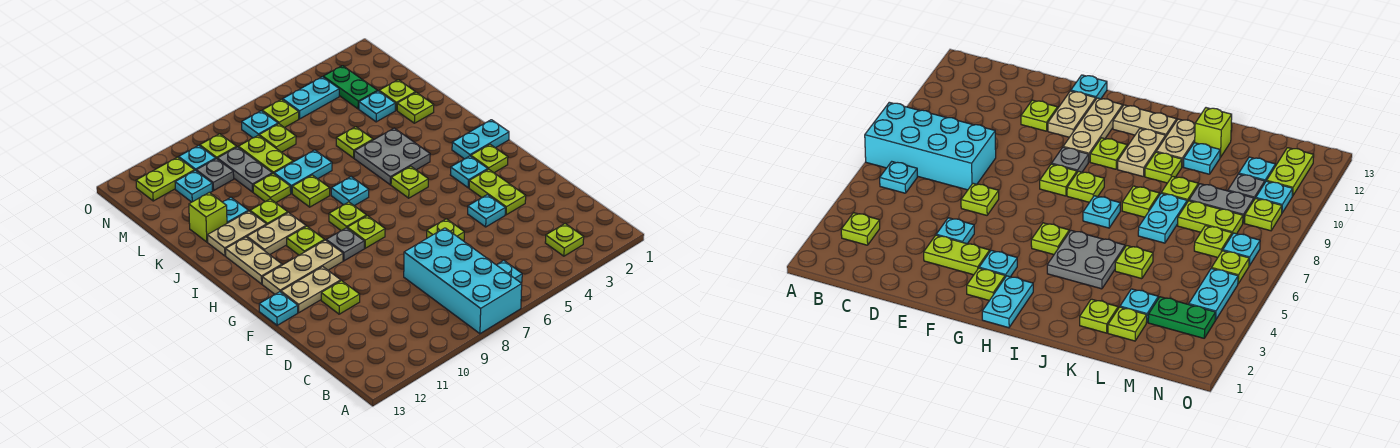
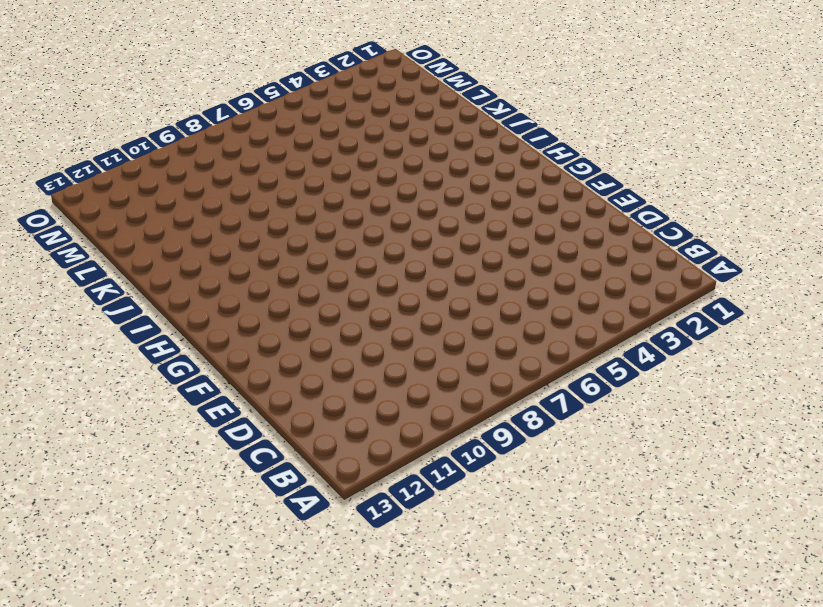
none -> cyan 2x4 brick [404,228,522,334]
none -> lime 1x1 plate [545,224,584,256]
none -> cyan 1x1 plate [497,260,522,283]
none -> lime 1x2 plate [469,169,526,215]

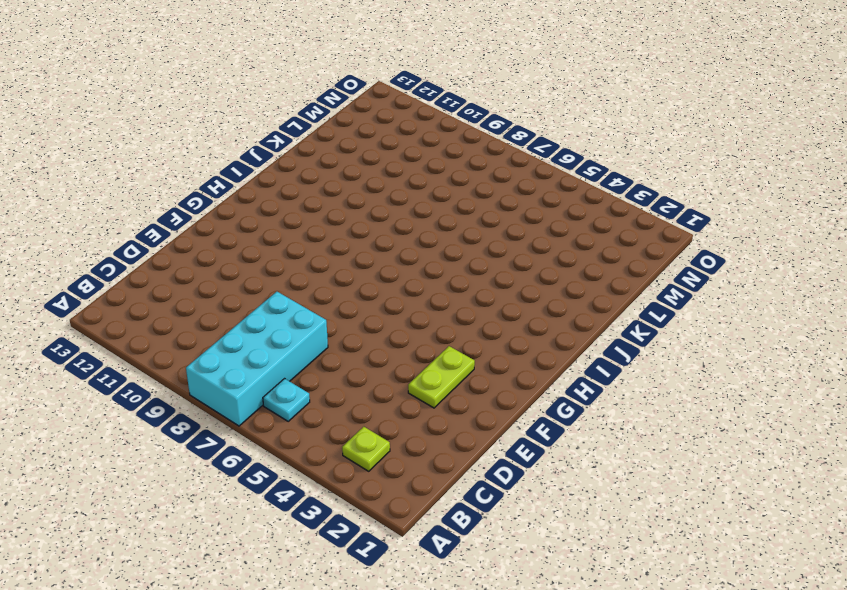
none -> cyan 1x1 plate [468,195,505,227]
none -> lime 1x1 plate [427,219,464,240]
none -> lime 1x1 plate [321,281,360,314]
none -> tan 1x2 plate [281,267,341,313]

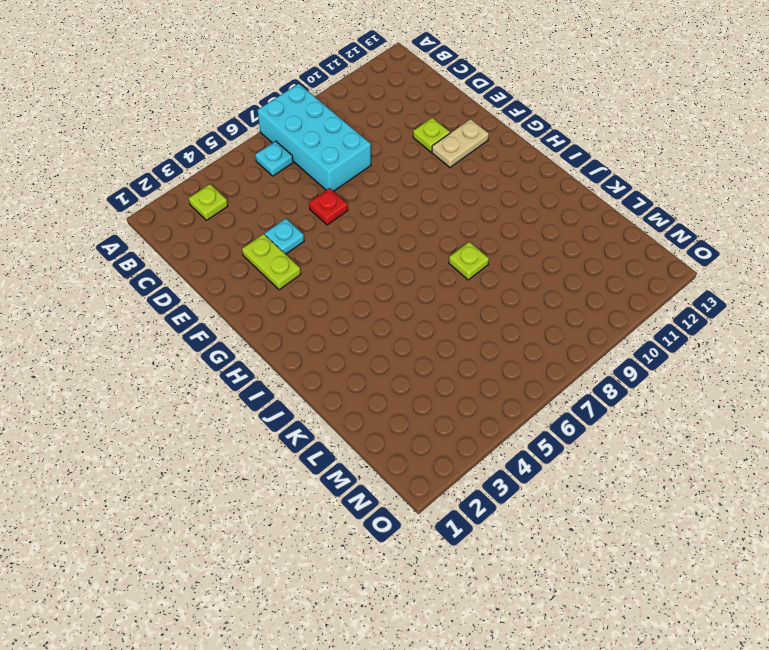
red 1x1 plate [309,188,348,225] -> lime 1x1 plate [427,219,464,240]
none -> cyan 1x1 plate [259,292,298,325]
none -> lime 1x1 plate [471,144,508,173]
none -> cyan 1x1 plate [450,156,488,188]
none -> lime 1x1 plate [347,216,385,248]

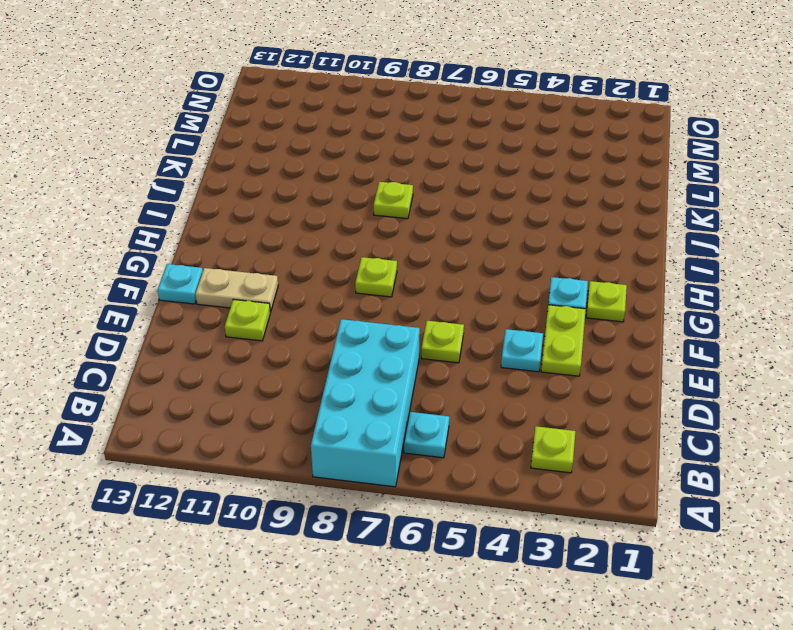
none -> grey 1x1 plate [326,228,364,261]
none -> tan 1x3 plate [262,240,343,294]
none -> cyan 1x2 plate [452,120,509,159]
none -> lime 1x1 plate [391,166,428,198]

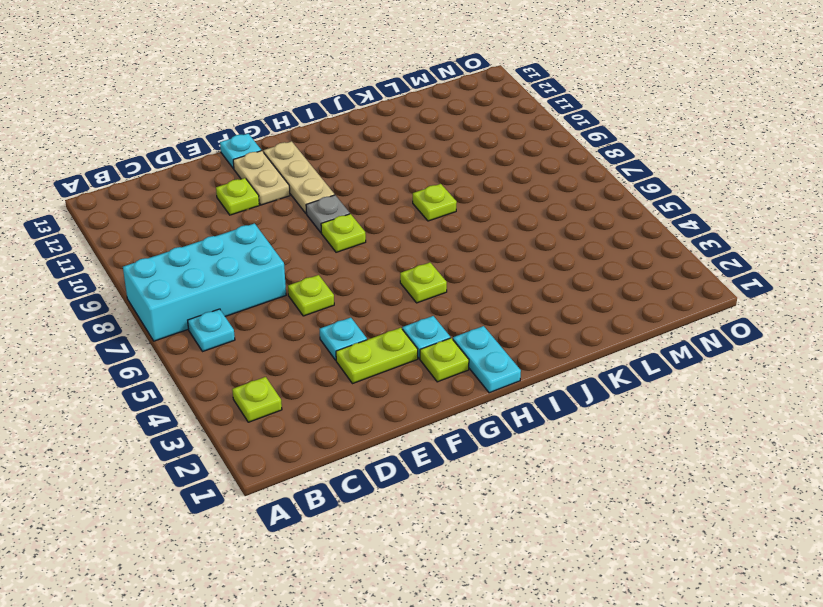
none -> lime 1x1 plate [329,202,366,231]
none -> lime 1x1 plate [287,226,324,255]
none -> tan 1x2 plate [226,237,282,284]
none -> grey 2x2 plate [354,128,430,185]

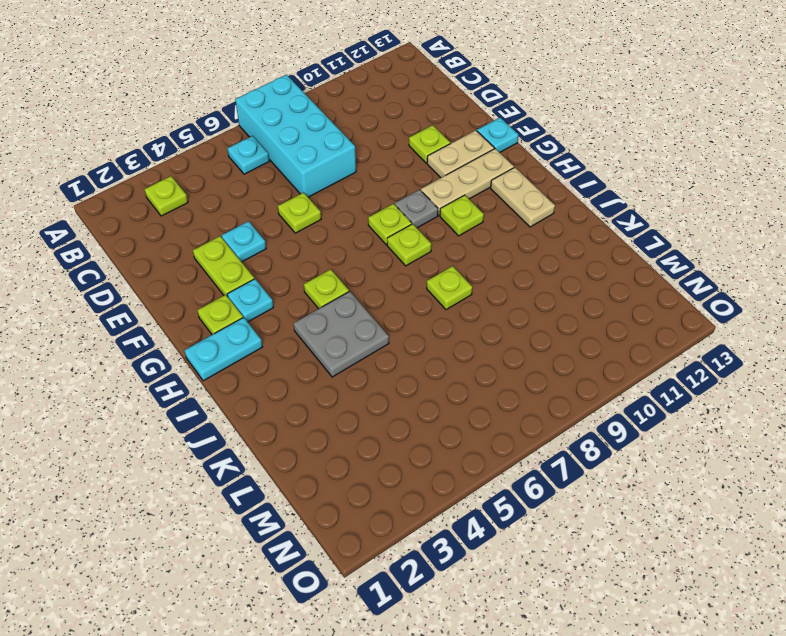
none -> cyan 1x1 plate [331,177,369,206]
none -> tan 1x2 plate [247,212,306,255]
none -> lime 1x1 plate [250,199,288,225]
none -> tan 1x2 plate [207,211,266,256]

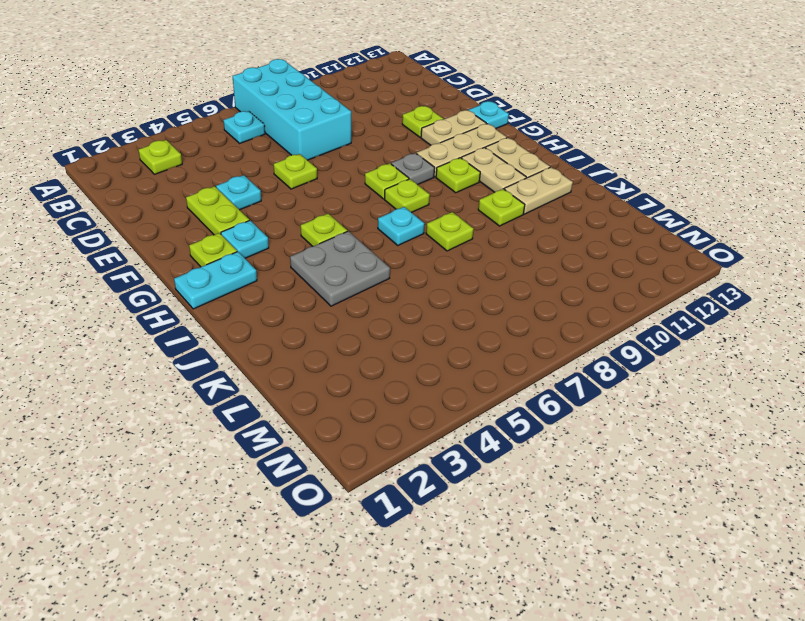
tan 1x2 plate [462,148,526,192] -> tan 1x2 plate turned to [247,212,306,255]
none -> lime 1x1 plate [397,92,434,123]
none -> lime 1x1 plate [336,127,373,158]
none -> cyan 1x2 plate [274,150,332,194]
none -> lime 1x1 plate [253,174,291,203]

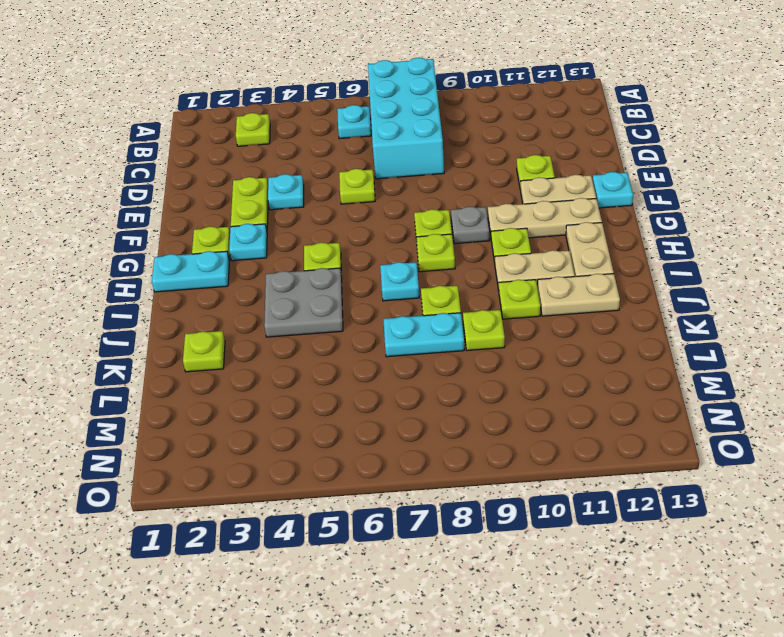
none -> lime 1x1 plate [336,127,373,158]
none -> cyan 1x1 plate [223,197,248,223]
none -> lime 1x1 brick [189,193,227,242]
none -> lime 1x1 plate [379,80,415,110]

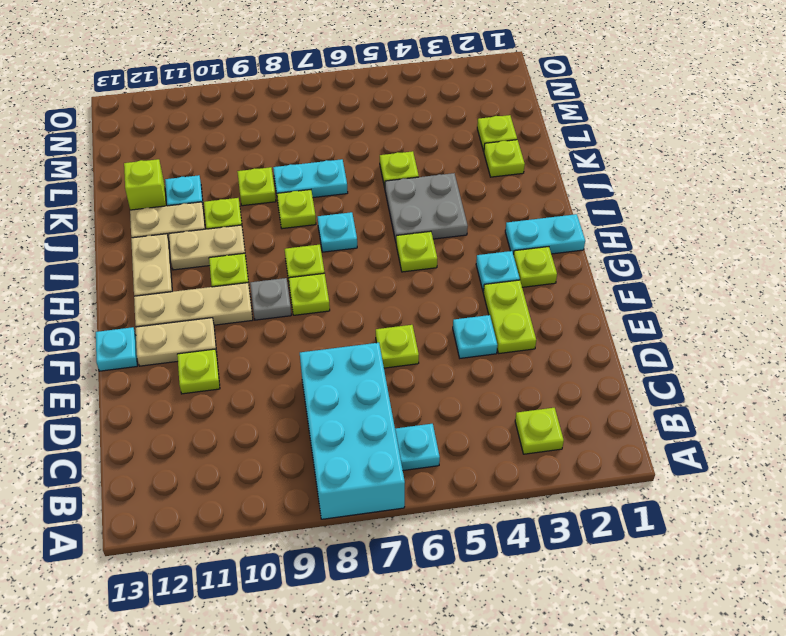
none -> cyan 1x1 plate [359,91,395,122]
none -> lime 1x2 plate [238,135,293,174]
none -> grey 1x2 plate [217,147,272,192]
none -> green 1x2 plate [323,66,377,109]

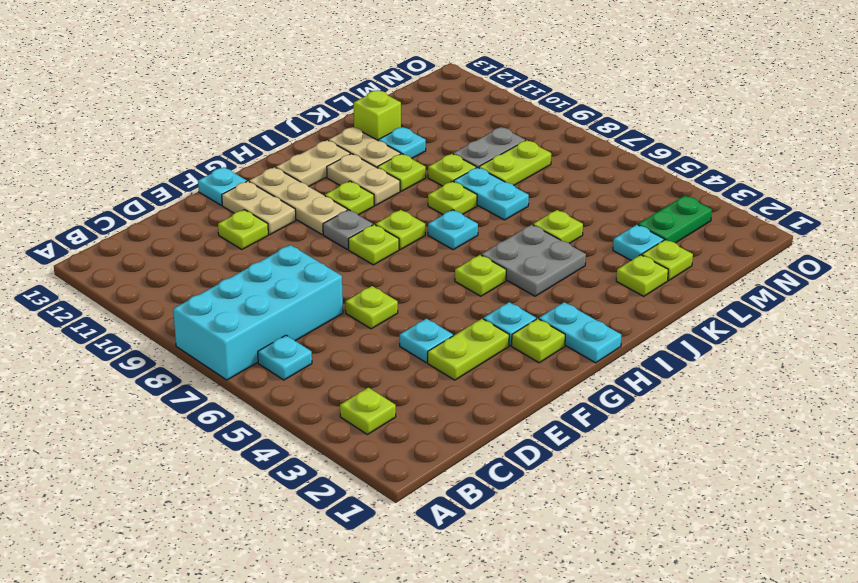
none -> lime 1x1 plate [259,124,296,152]
none -> grey 1x1 plate [196,159,234,190]
none -> cyan 1x1 plate [175,170,213,202]
none -> cyan 1x2 plate [283,77,339,119]

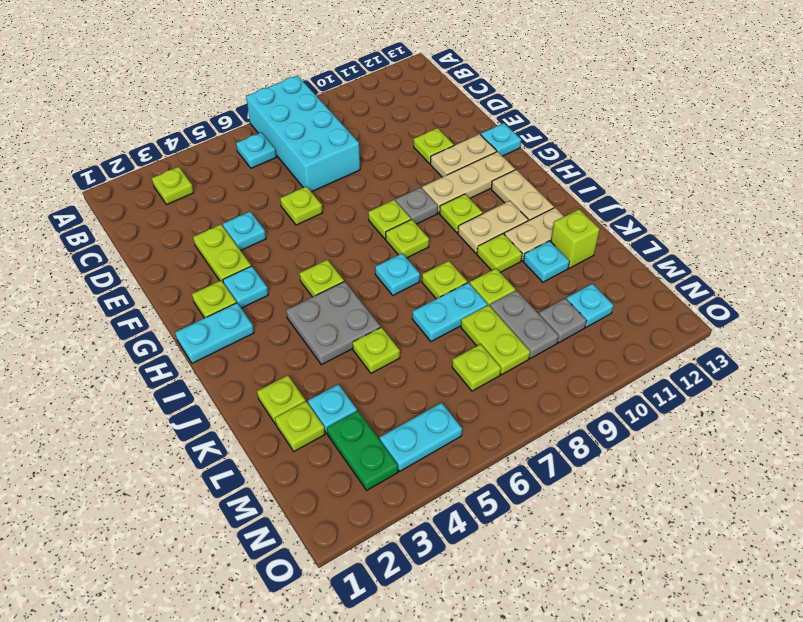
none -> lime 1x1 plate [262,99,299,128]
none -> cyan 1x1 plate [242,111,278,138]
none -> lime 1x1 plate [200,134,237,159]
none -> cyan 1x1 plate [178,146,216,170]

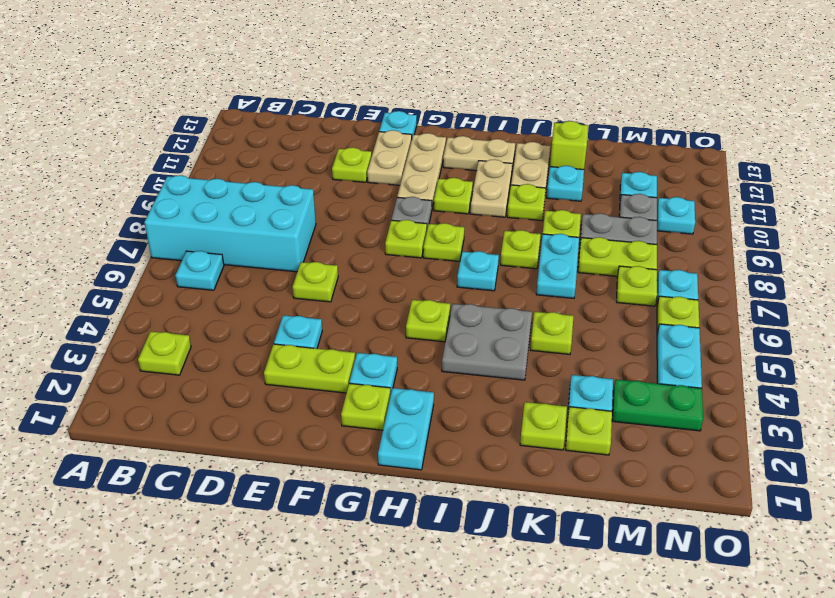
none -> lime 1x1 plate [200,134,237,159]
none -> lime 1x2 plate [136,157,195,201]

